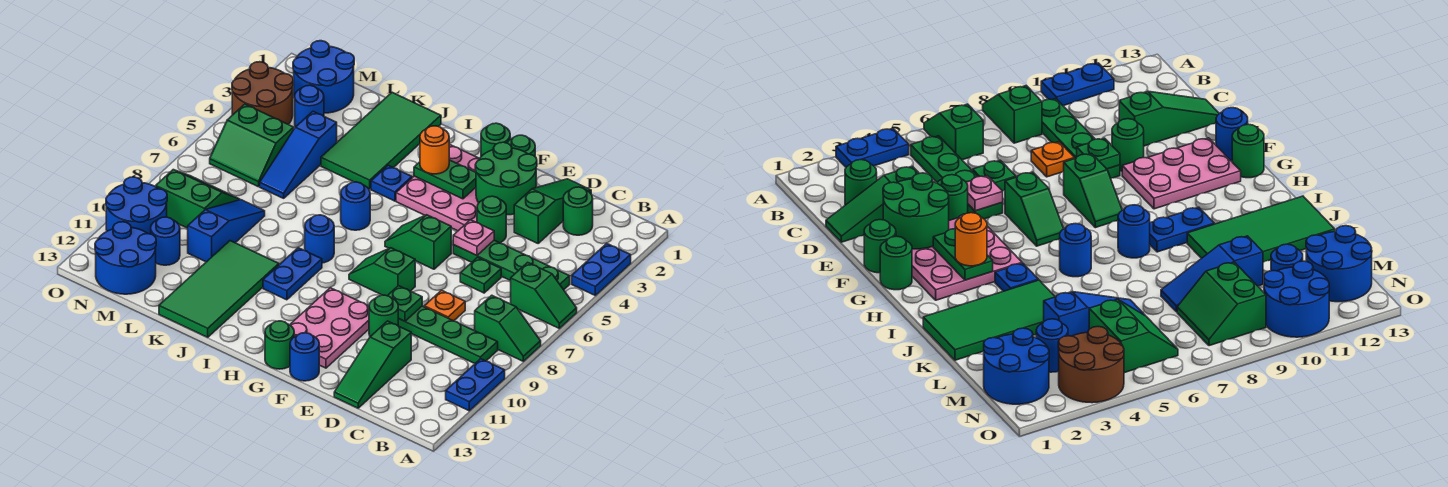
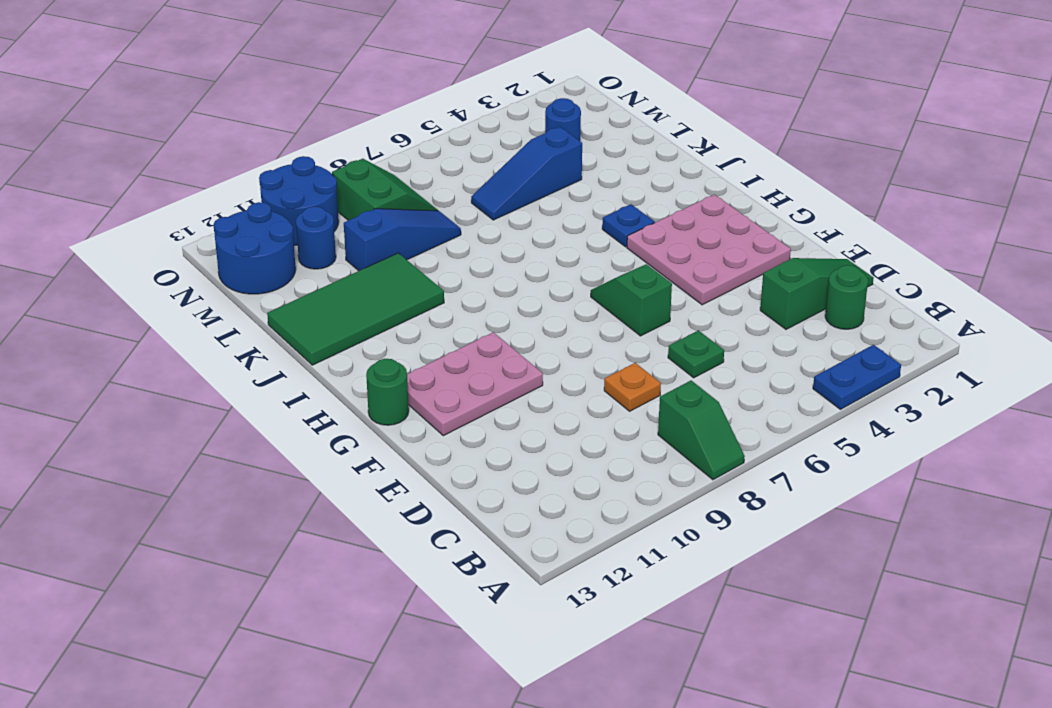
none -> green 1x2 slope [511,262,577,328]
none -> blue 1x2 plate [446,359,505,411]
none -> green 1x4 plate [453,240,570,290]
none -> green 1x4 plate [398,306,498,363]

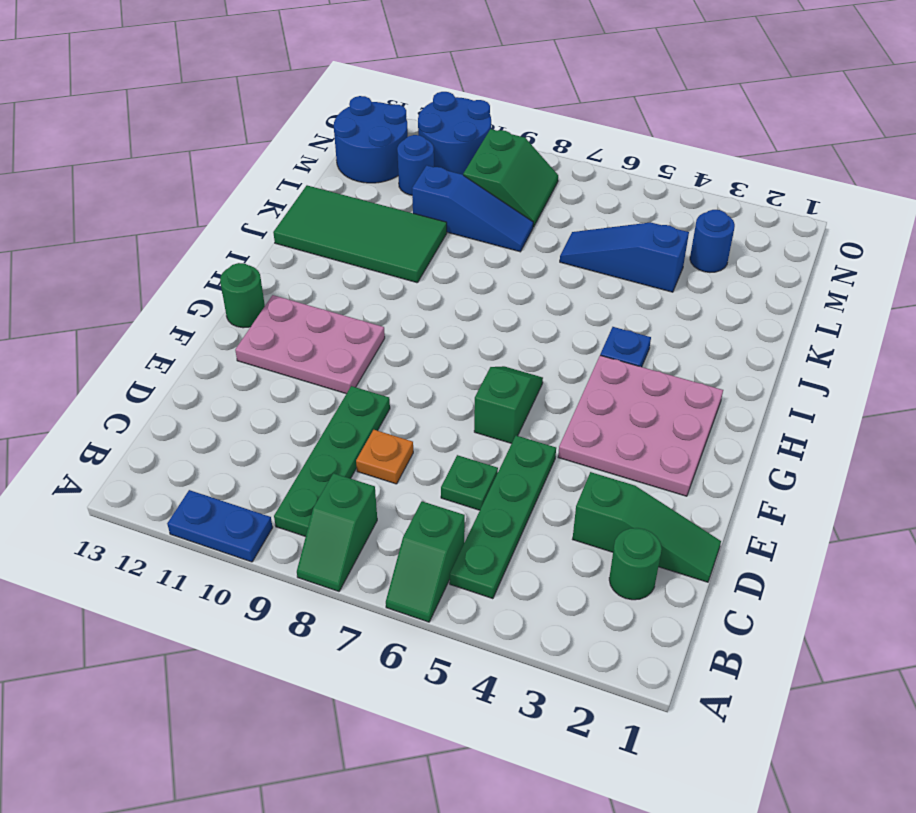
none -> blue 1x2 plate [572,244,631,295]
none -> green 1x3 slope [334,321,411,408]
none -> green 1x1 round brick [477,196,506,243]
none -> green 1x1 round brick [369,295,399,336]

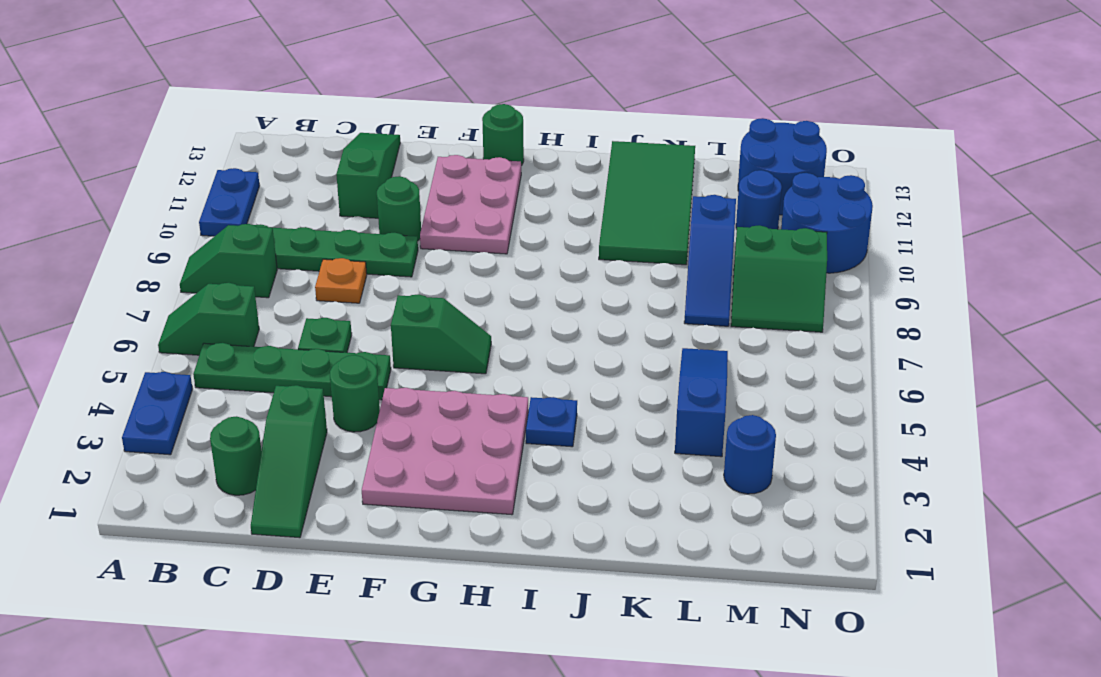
none -> green 1x1 round brick [507,135,535,156]
none -> green 1x2 slope [349,248,415,296]
none -> blue 1x1 round brick [290,333,319,381]
none -> green 1x1 round brick [481,123,510,156]

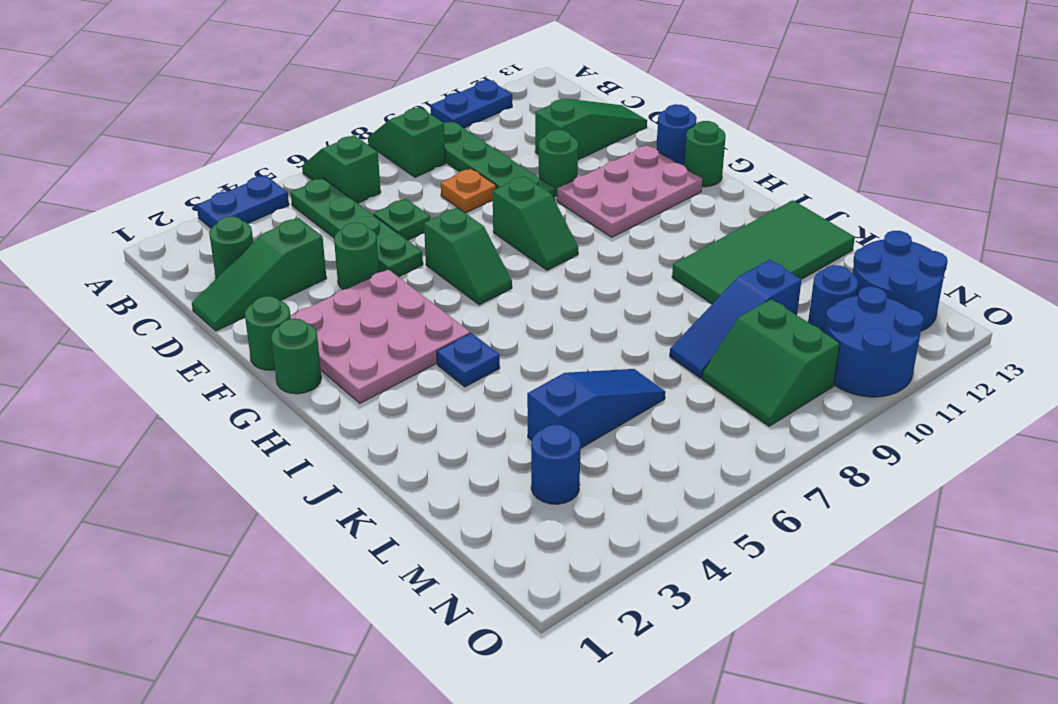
none -> blue 1x1 round brick [341,182,370,230]
none -> blue 1x1 round brick [305,215,334,263]
none -> blue 1x2 plate [263,248,322,300]
none -> green 2x4 tile [321,92,441,189]

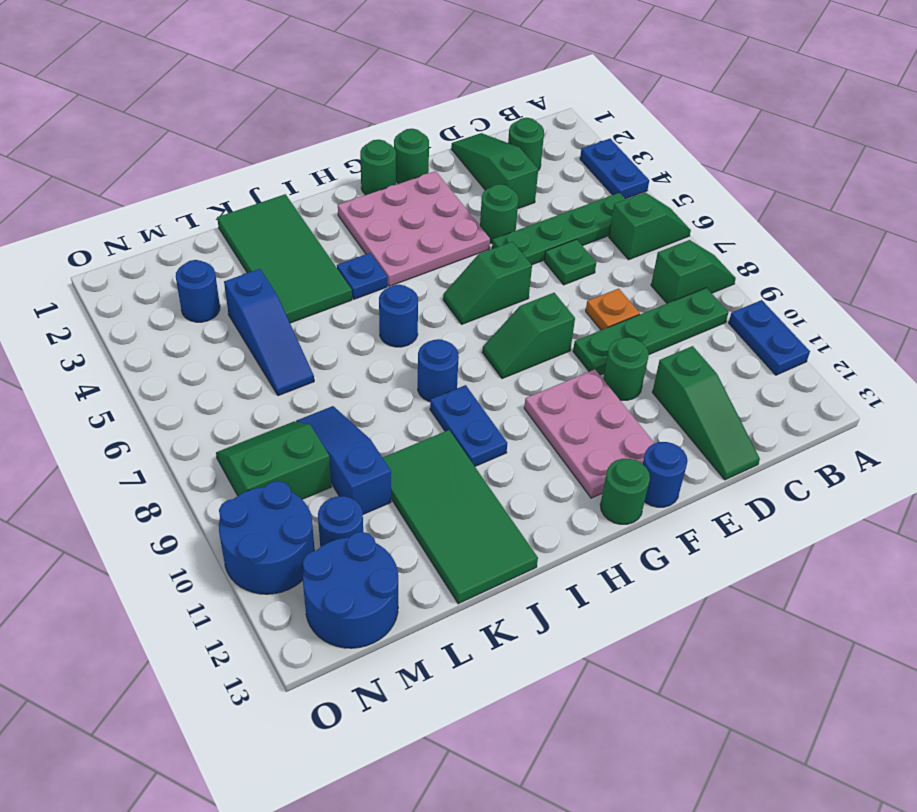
none -> blue 2x2 round brick [293,41,354,113]
none -> green 2x2 slope [210,104,294,187]
none -> brown 2x2 round brick [232,62,293,124]
none -> green 2x2 round brick [475,142,537,215]

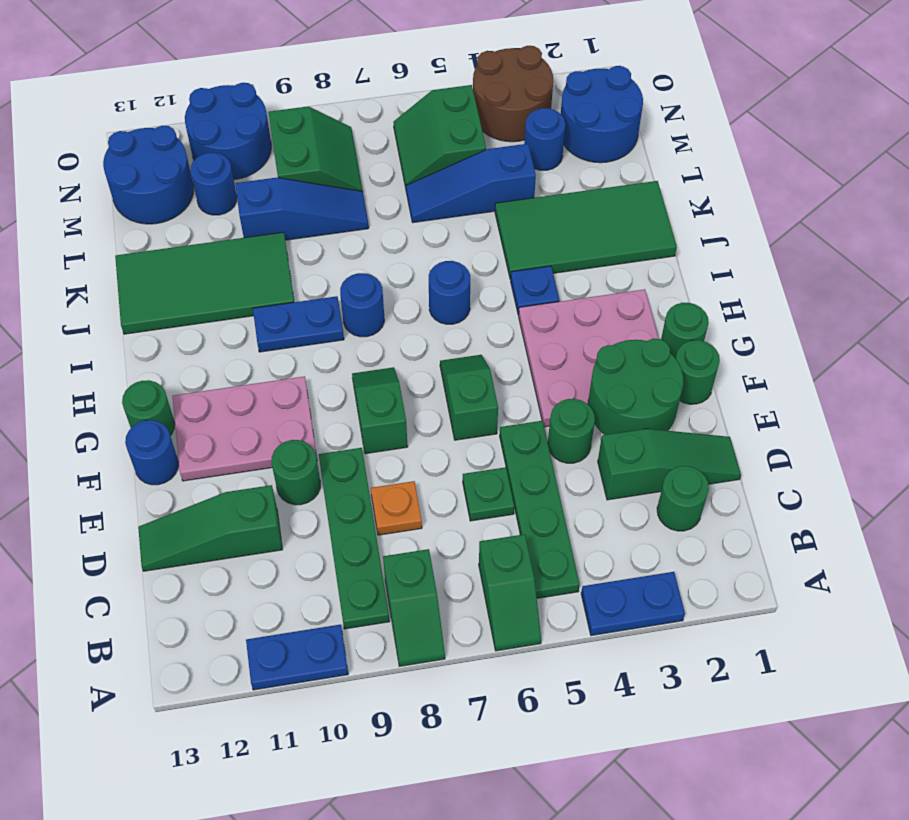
none -> pink 1x1 plate [453,220,494,255]
none -> green 1x1 plate [388,286,422,321]
none -> green 1x2 plate [414,160,476,199]
none -> orange 1x1 round brick [420,126,449,174]

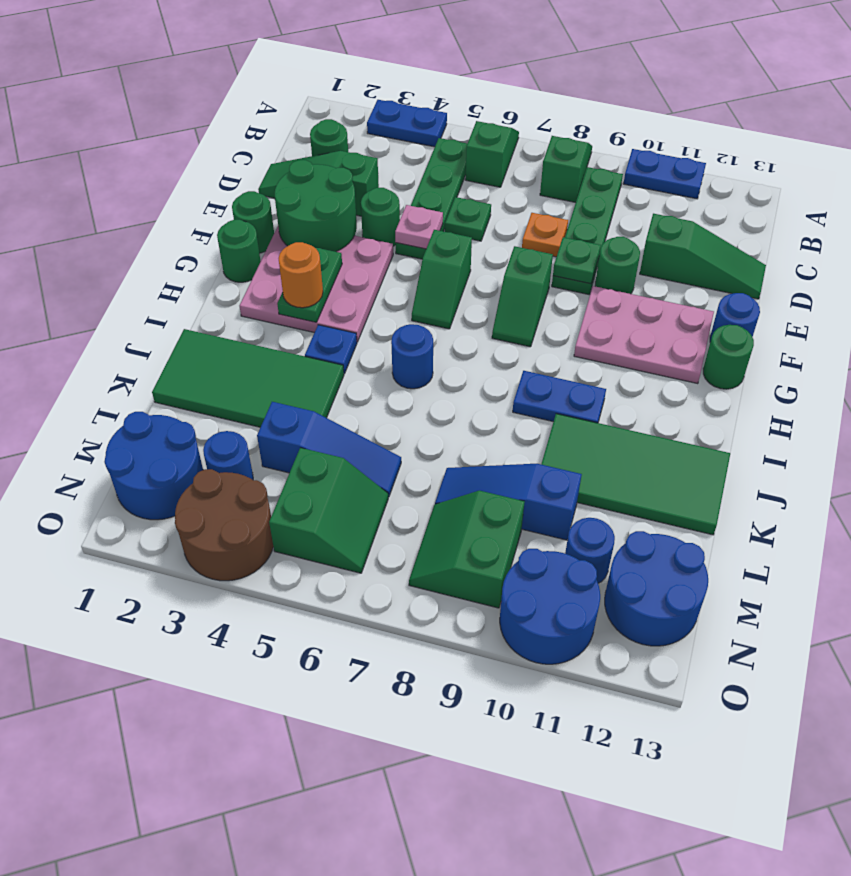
none -> blue 1x1 round brick [305,215,334,263]

